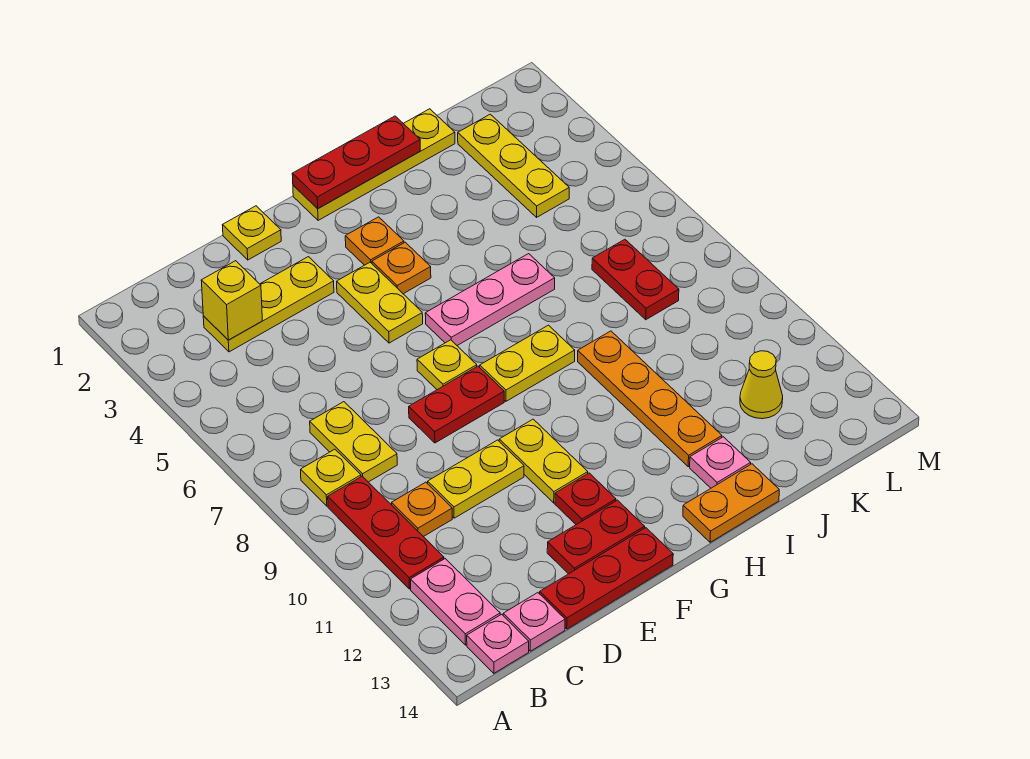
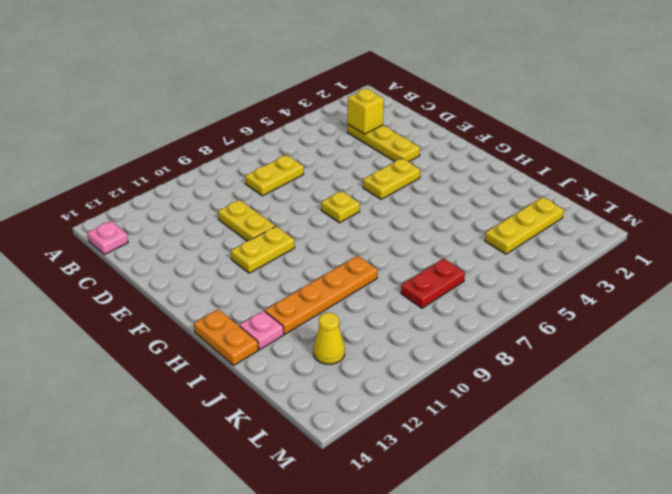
none -> yellow 1x1 plate [301,449,361,506]
none -> red 1x3 plate [328,476,444,589]
none -> pink 1x2 plate [411,559,500,645]
none -> orange 1x1 plate [392,482,452,537]

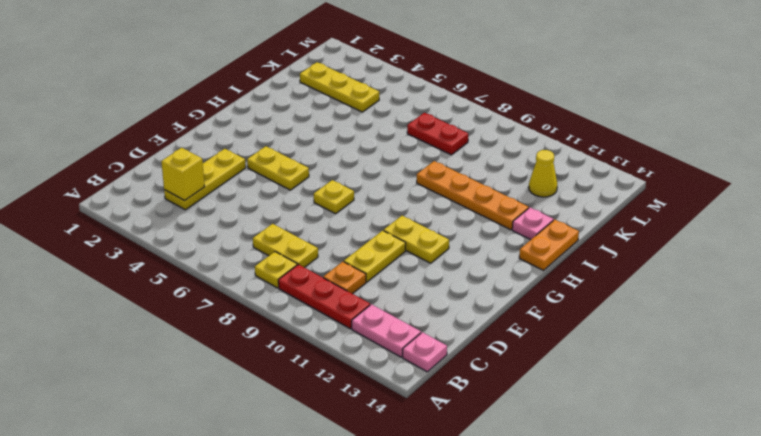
none -> pink 1x1 plate [503,593,565,651]
none -> red 1x3 plate [540,528,673,629]
none -> yellow 1x1 plate [223,206,281,260]
none -> red 1x2 plate [409,366,504,443]

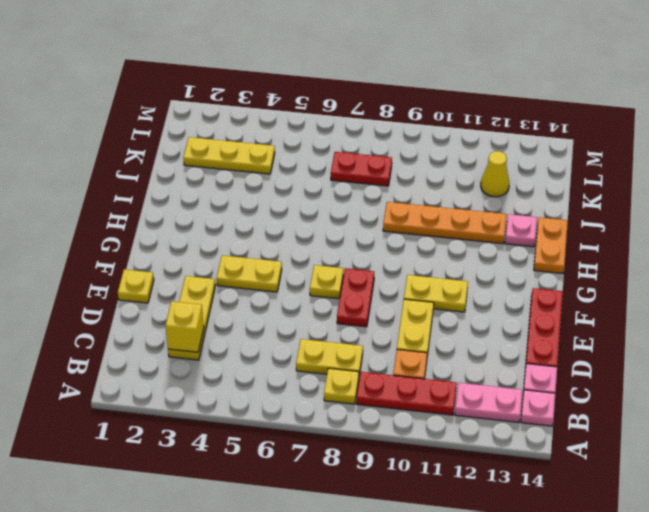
none -> red 1x2 plate [547,500,645,574]
none -> red 1x1 plate [555,473,616,525]
none -> yellow 1x4 plate [293,109,455,220]
none -> orange 1x1 plate [345,217,404,265]

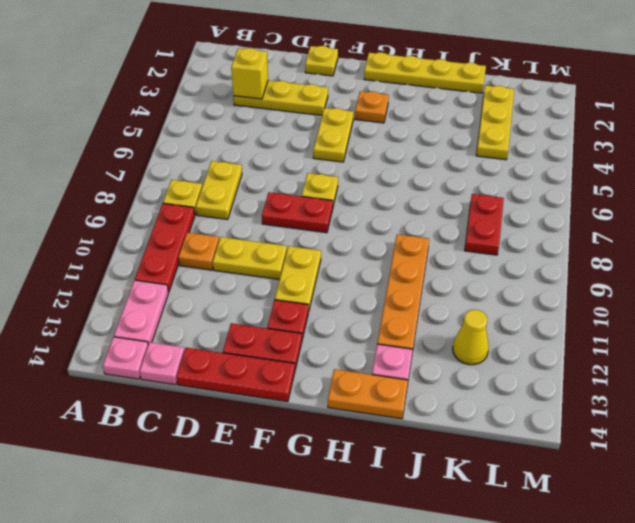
none -> orange 1x1 plate [372,242,431,294]
none -> pink 1x3 plate [425,254,555,345]
none -> yellow 1x2 plate [480,325,575,401]
none -> red 1x3 plate [292,116,420,209]

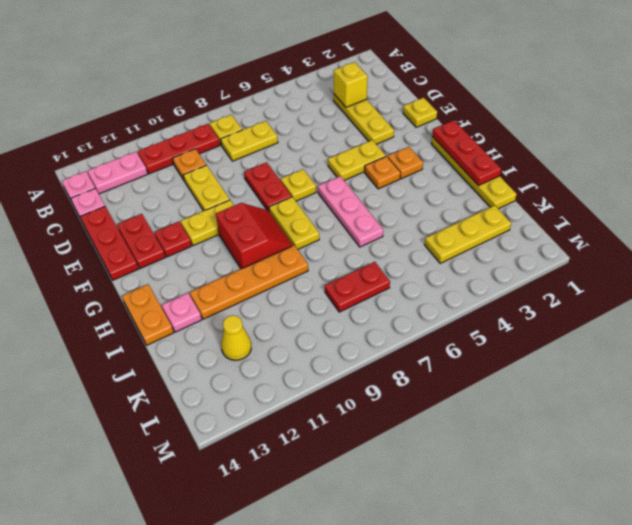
red 2x2 slope [216,203,293,269] -> none

